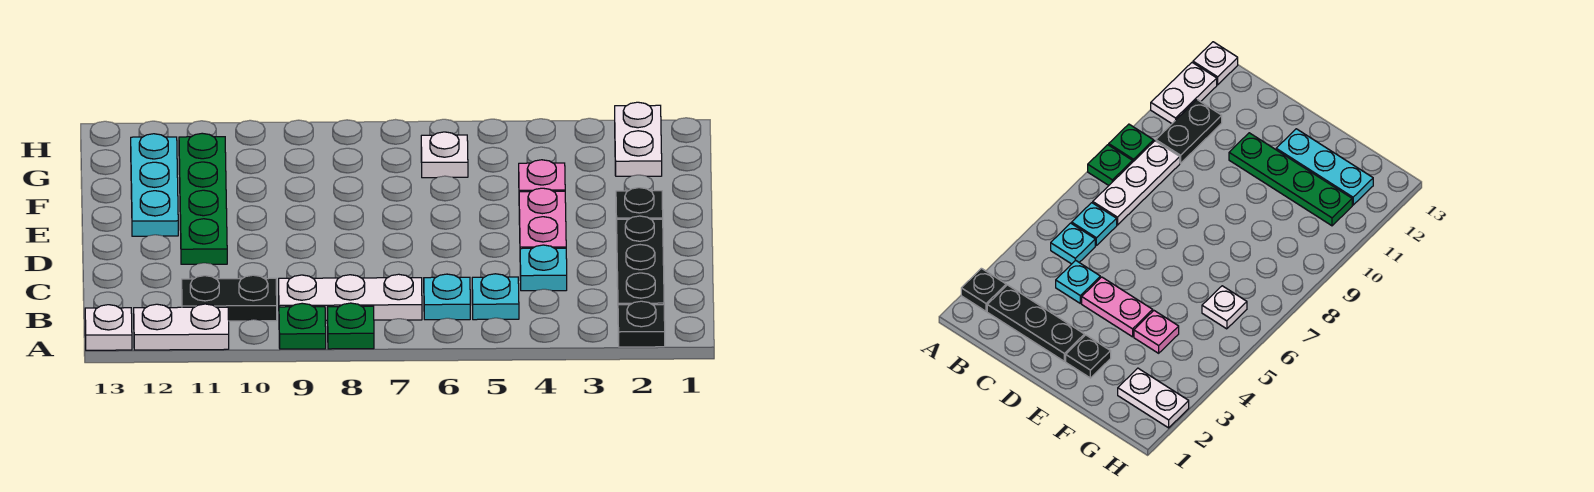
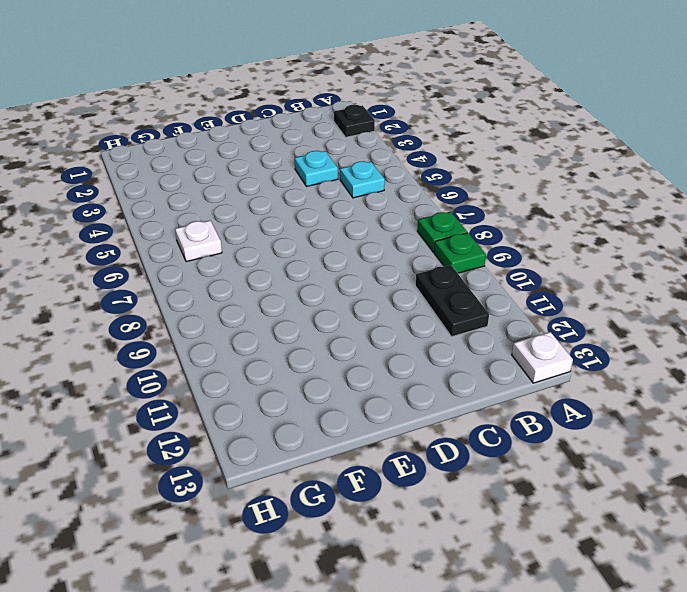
none -> white 1x2 plate [134,304,229,350]
none -> black 1x3 plate [617,216,664,305]
none -> cyan 1x1 plate [424,274,470,320]

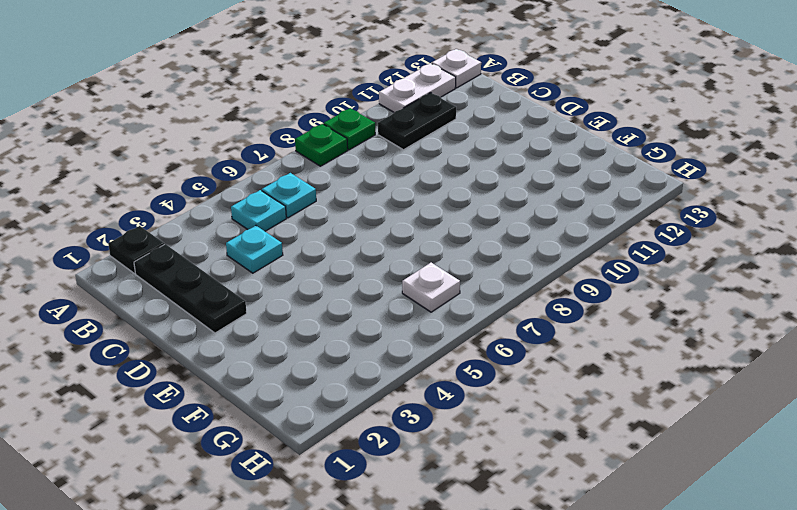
none -> white 1x3 plate [279,274,422,320]
none -> pink 1x2 plate [519,188,566,249]
none -> green 1x4 plate [179,133,227,264]

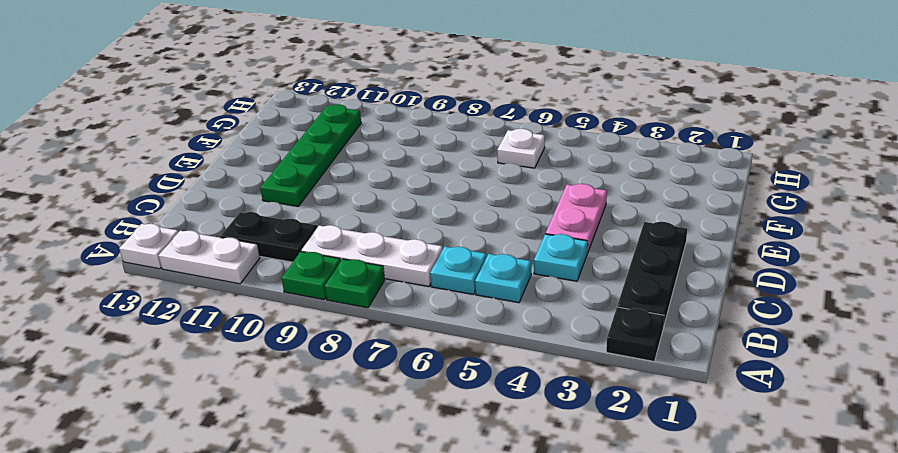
none -> black 1x1 plate [616,188,663,231]
none -> cyan 1x3 plate [131,134,178,236]
none -> pink 1x1 plate [519,160,565,192]

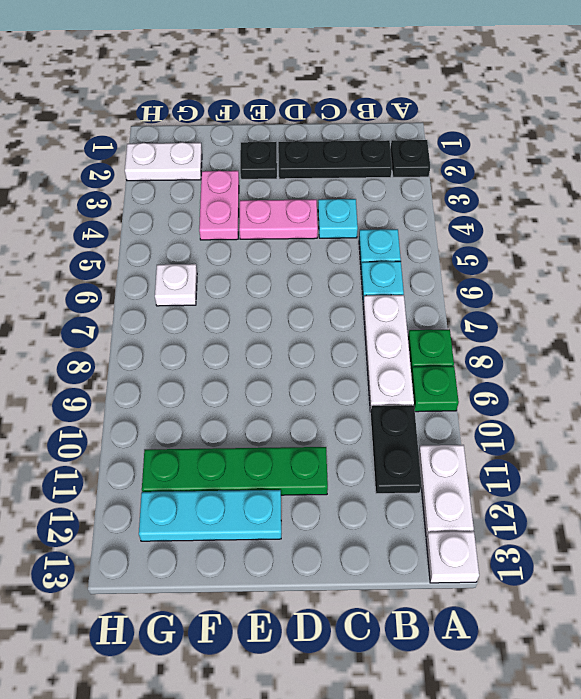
pink 1x2 plate [199,171,239,240] -> pink 1x1 plate [519,160,565,192]

